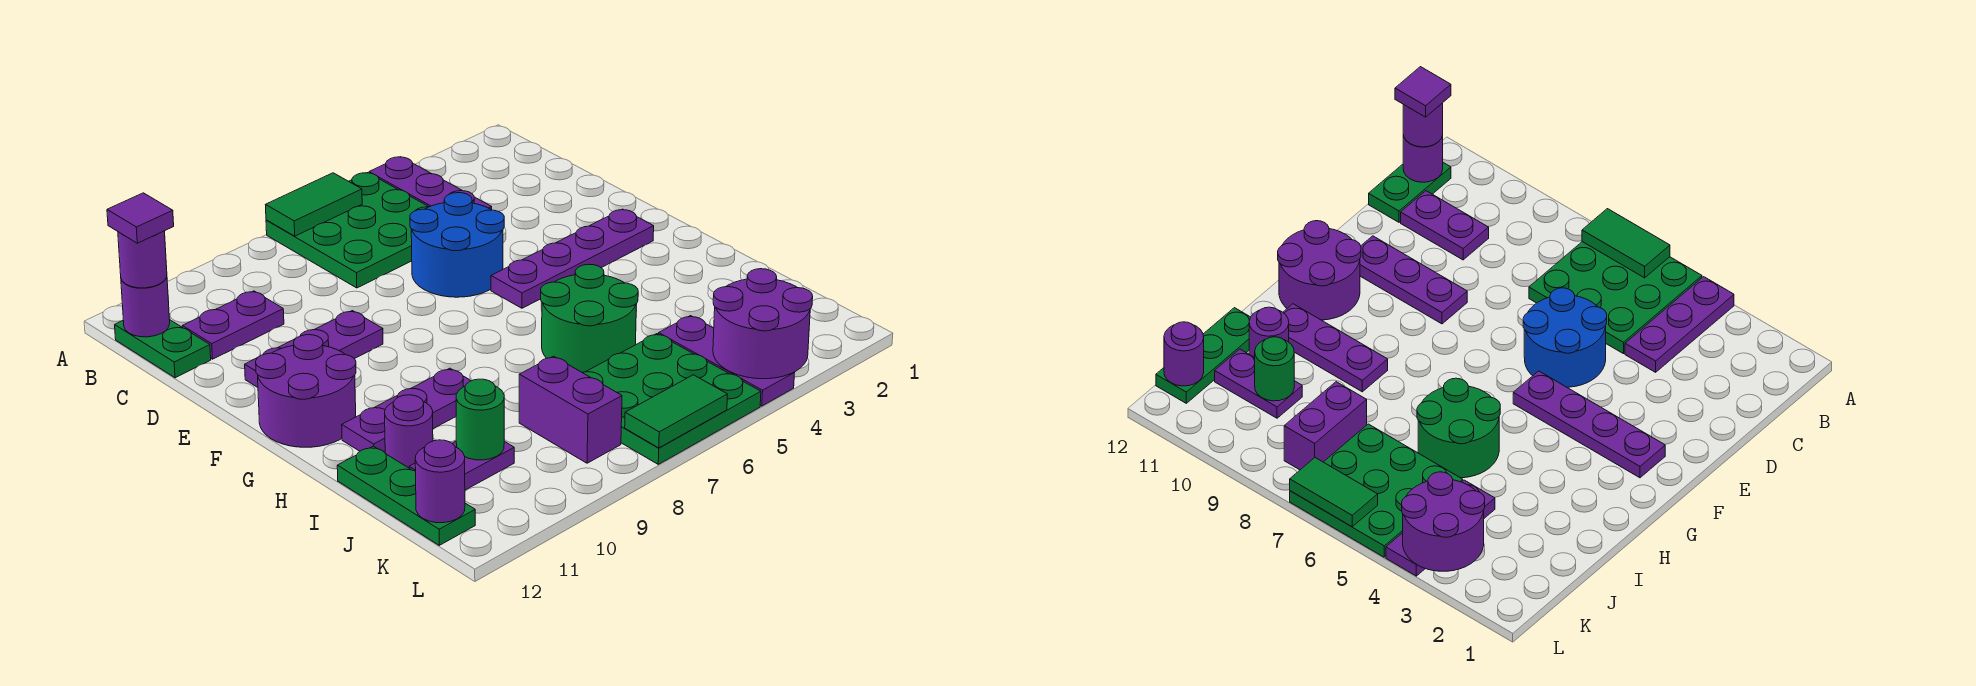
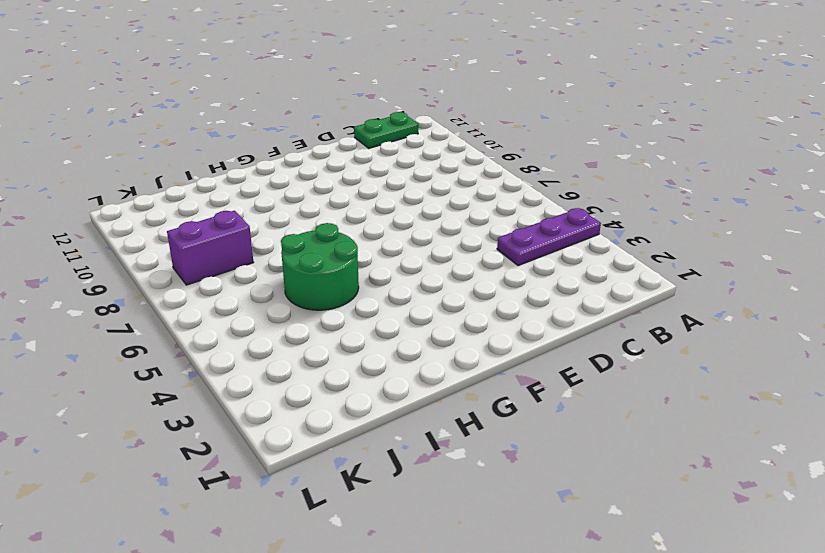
none -> green 3x3 plate [266,173,429,288]
none -> purple 1x2 plate [182,291,284,359]
none -> blue 2x2 round brick [410,193,504,297]

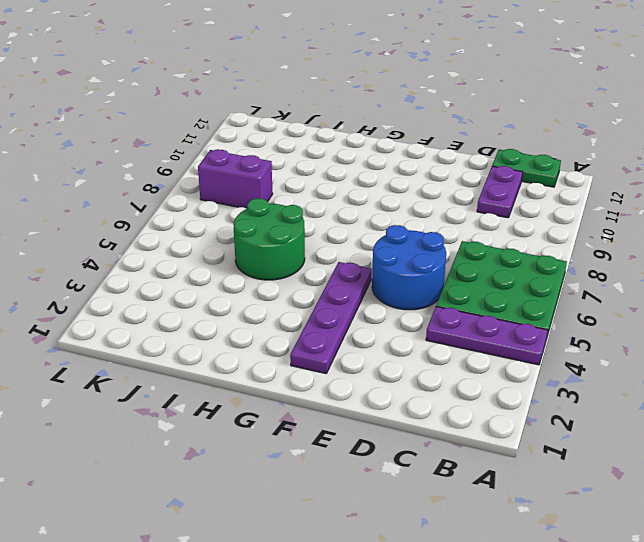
none -> purple 1x3 plate [245,311,383,387]
none -> purple 2x2 round brick [256,335,356,447]
none -> purple 1x3 plate [342,368,471,452]

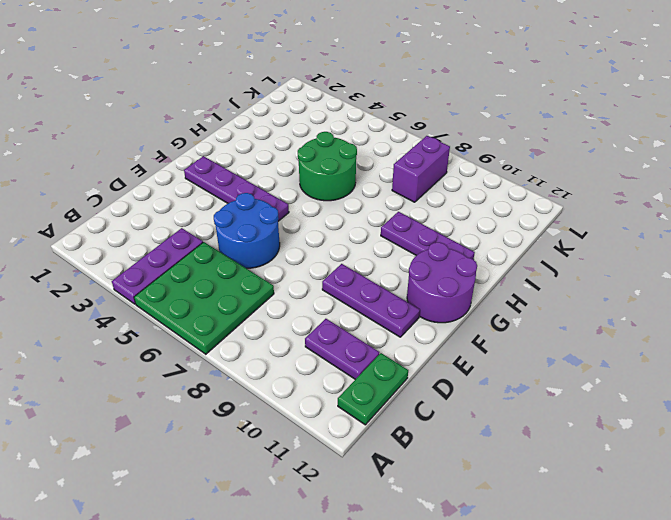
none -> purple 1x1 round brick [385,395,433,468]
none -> green 1x3 plate [337,446,475,545]
none -> purple 1x3 plate [659,316,794,406]

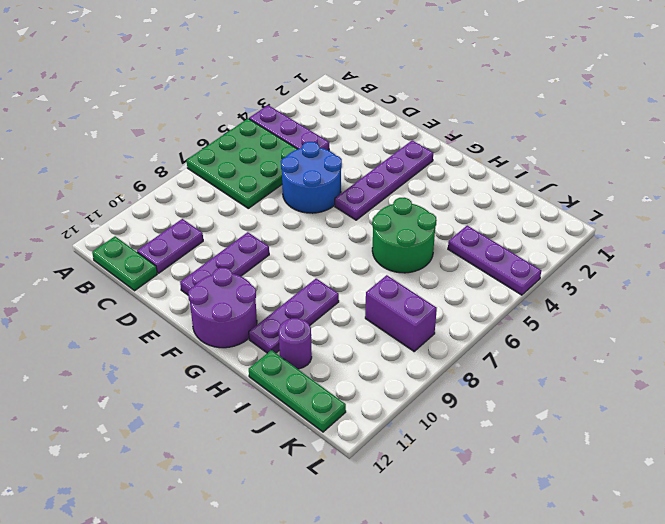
none -> green 3x3 plate [582,334,761,464]
none -> purple 1x2 plate [409,441,514,490]
none -> green 1x2 tile [266,173,362,236]

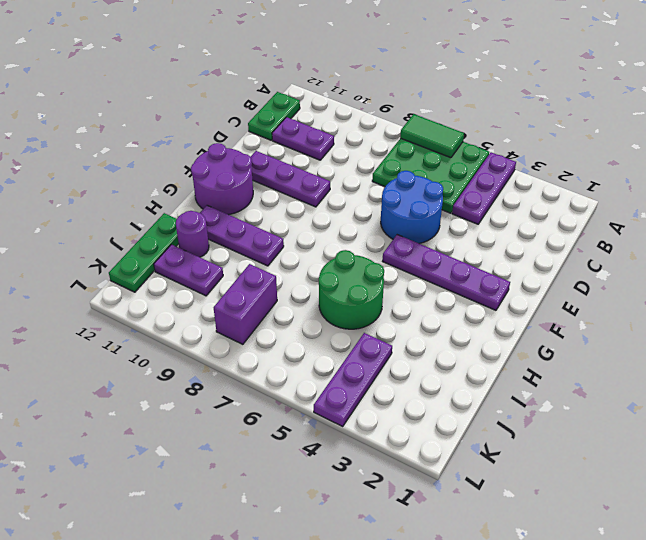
none -> green 3x3 plate [582,334,761,464]
none -> purple 1x1 round brick [121,277,170,337]
none -> green 1x1 round brick [456,379,504,460]

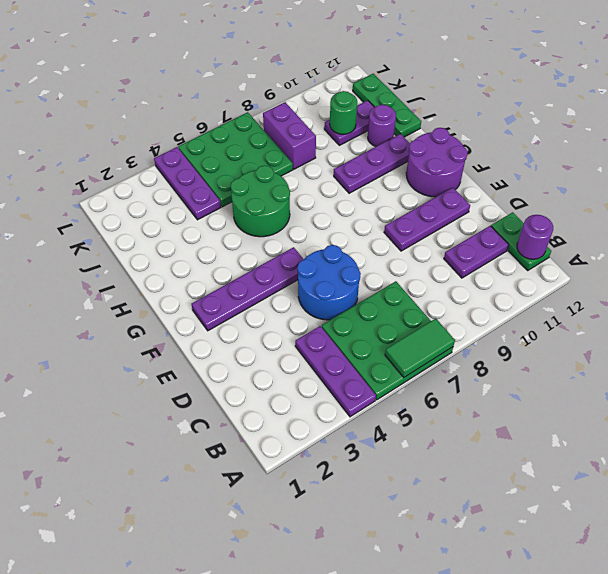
none -> purple 2x2 round brick [713,269,813,379]
none -> purple 1x1 round brick [415,440,465,523]
none -> green 1x2 tile [625,375,728,448]

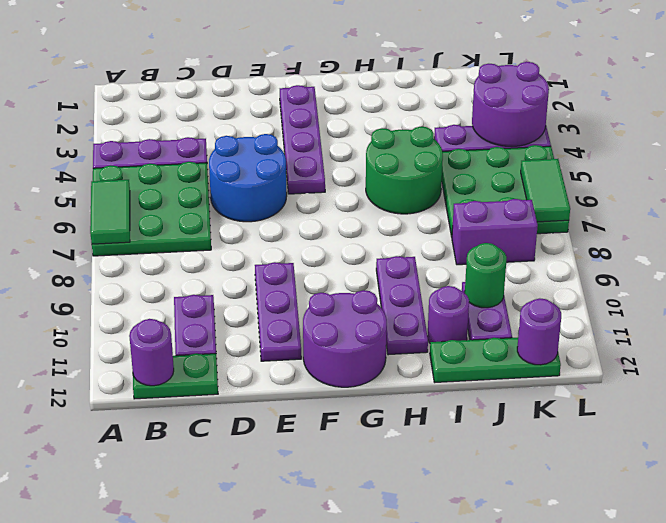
none -> purple 1x1 round brick [118,231,167,288]
none -> purple 1x1 tile [107,193,174,243]

